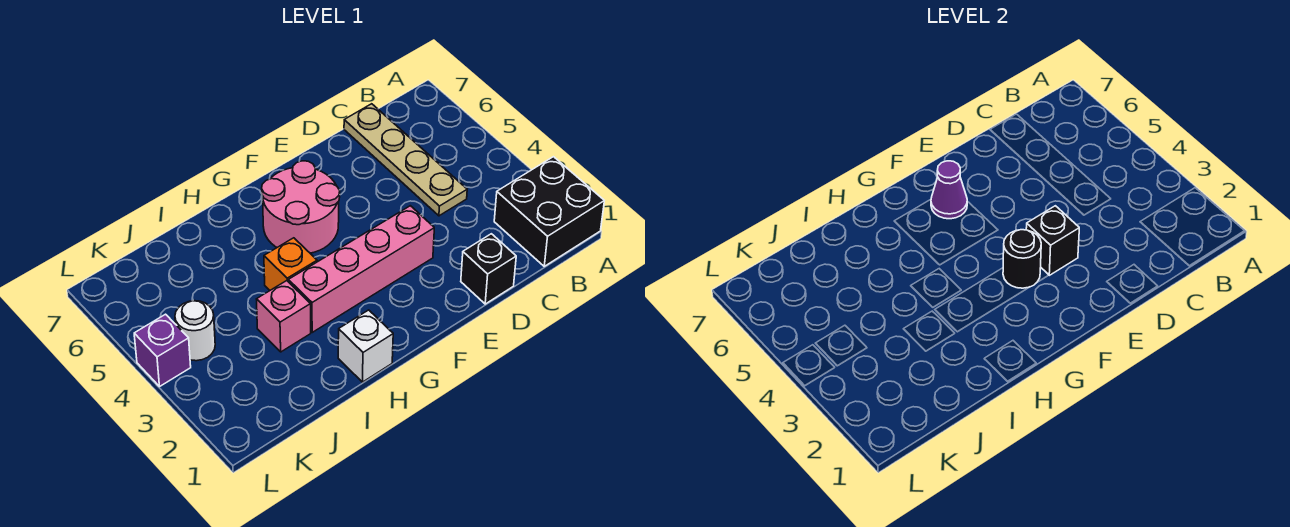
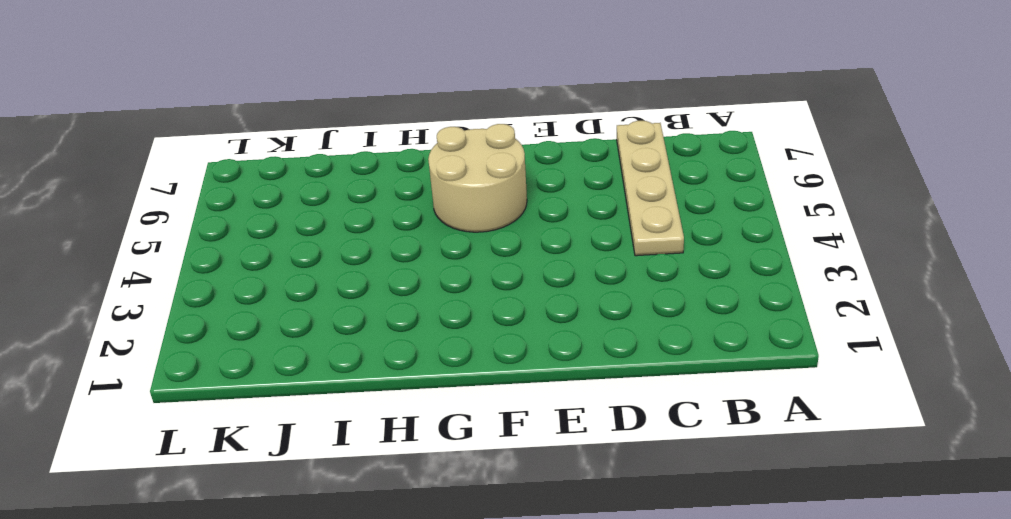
tan 2x2 round brick [428,124,527,232] -> pink 2x2 round brick [262,161,340,253]
none -> black 2x2 brick [494,157,604,266]
none -> black 1x1 brick [461,234,516,304]
none -> pink 1x4 brick [288,206,434,332]

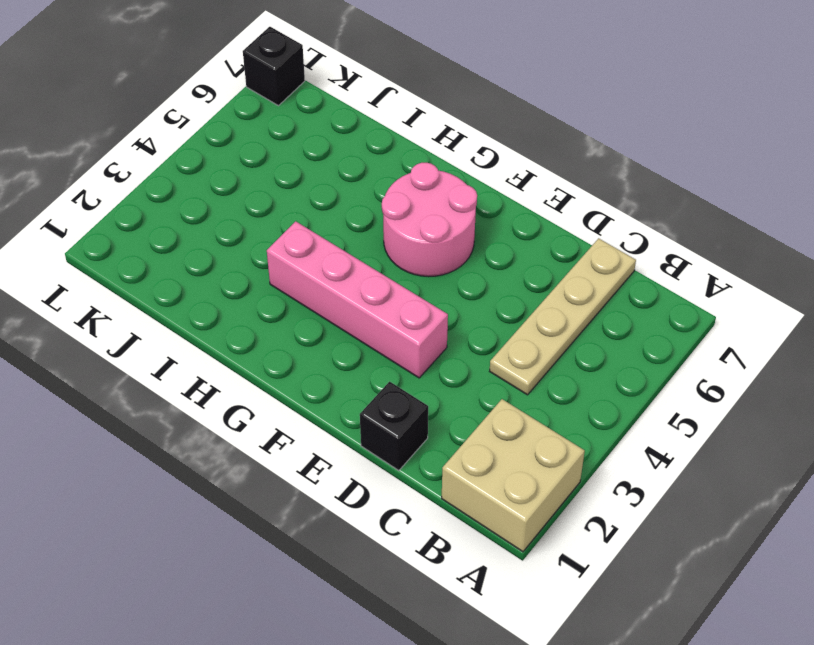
tan 2x2 brick [442,399,585,552] -> black 2x2 brick [494,157,604,266]
black 1x1 brick [243,27,305,106] -> black 1x1 brick moved to [1026,206,1079,275]
none -> white 1x1 brick [338,310,393,382]
none -> orange 1x1 brick [264,238,317,290]
none -> pink 1x1 brick [257,281,311,352]

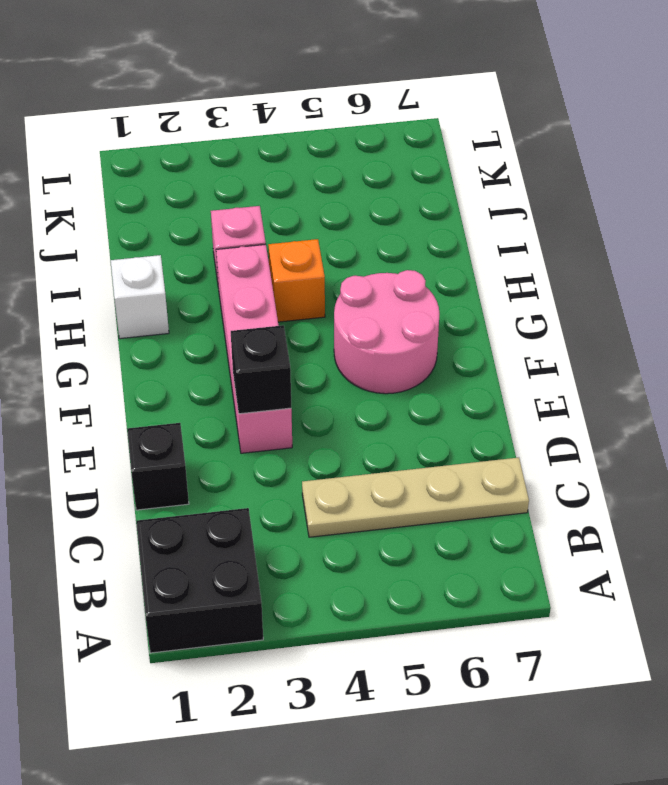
none -> white 1x1 round brick [175,301,215,361]
none -> purple 1x1 brick [134,314,191,386]
none -> black 1x1 round brick [1003,230,1041,288]

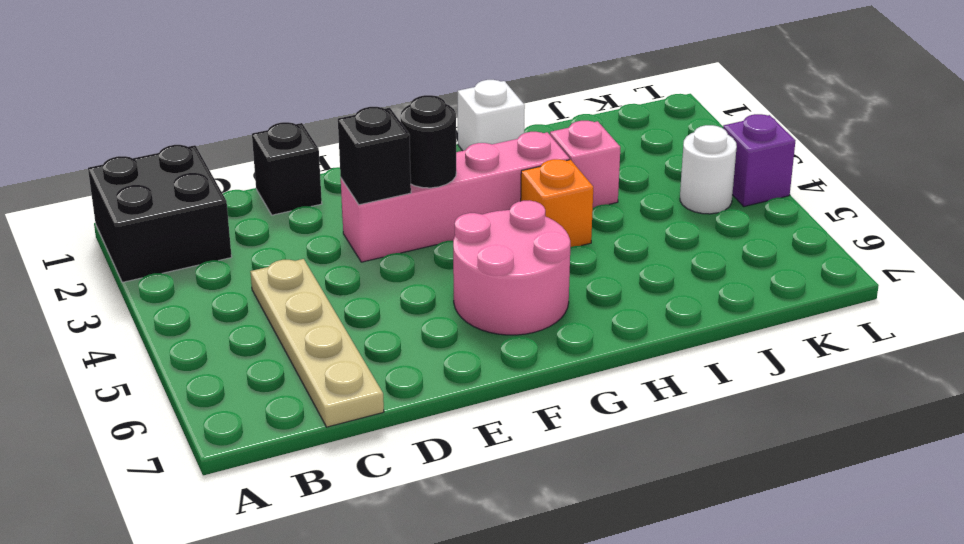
none -> purple 1x1 cone [931,161,967,219]

